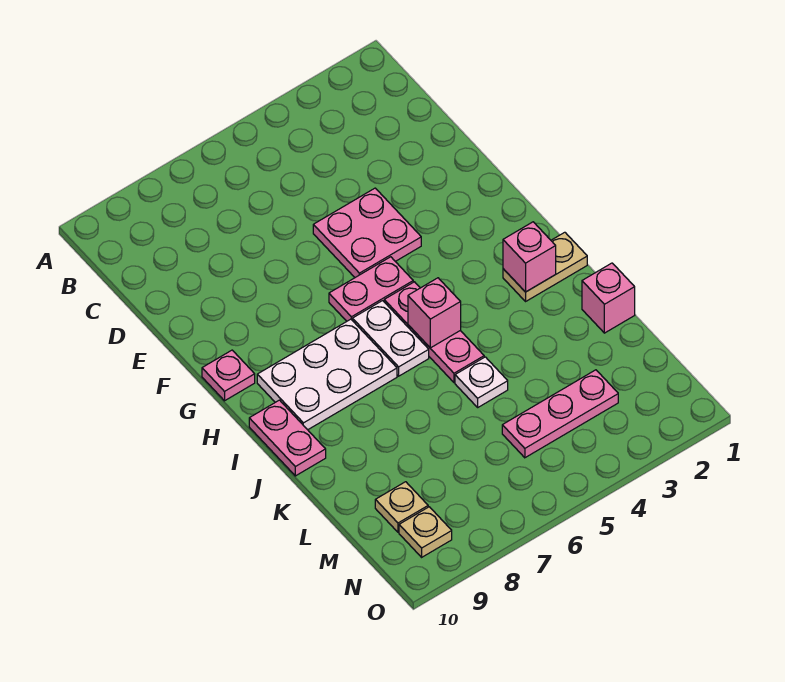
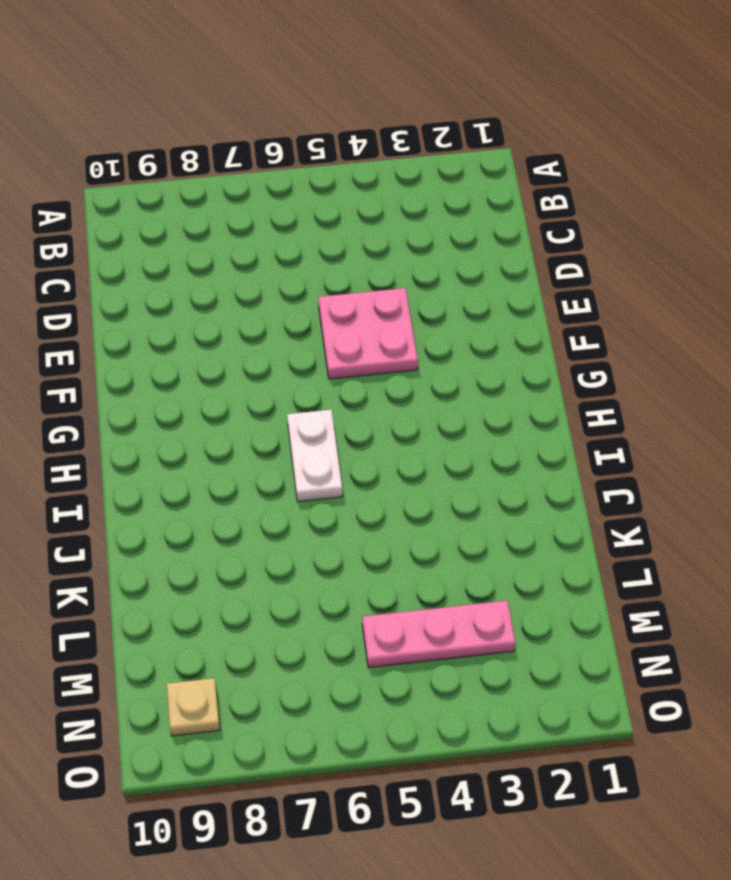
none -> pink 1x2 plate [329,257,413,321]
none -> pink 1x1 plate [202,350,255,401]
none -> pink 1x3 plate [384,282,484,383]

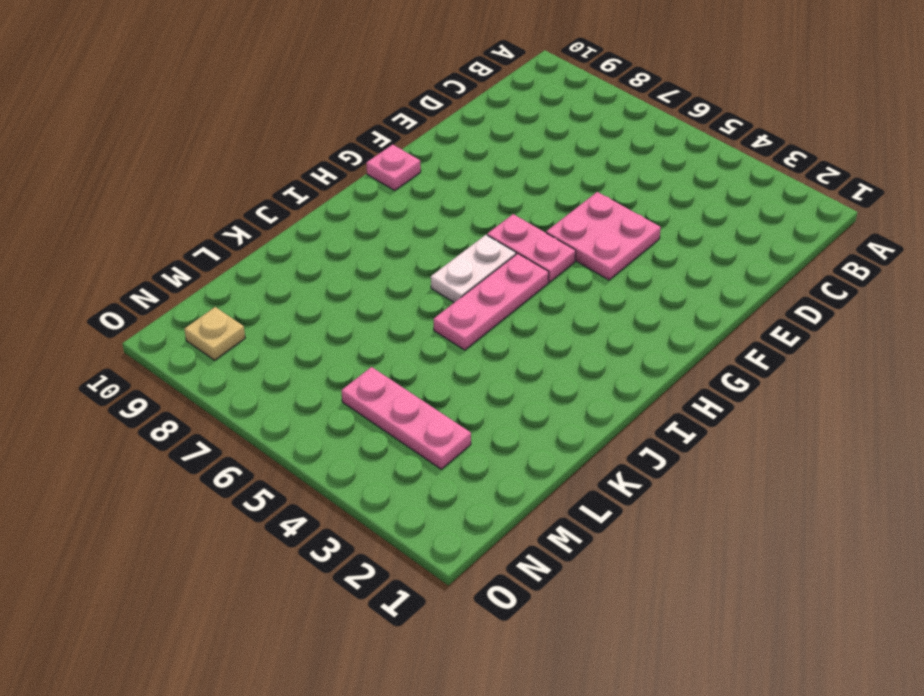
none -> white 2x3 plate [257,319,397,430]
none -> tan 1x2 plate [503,232,587,301]
none -> pink 1x2 plate [249,400,326,476]

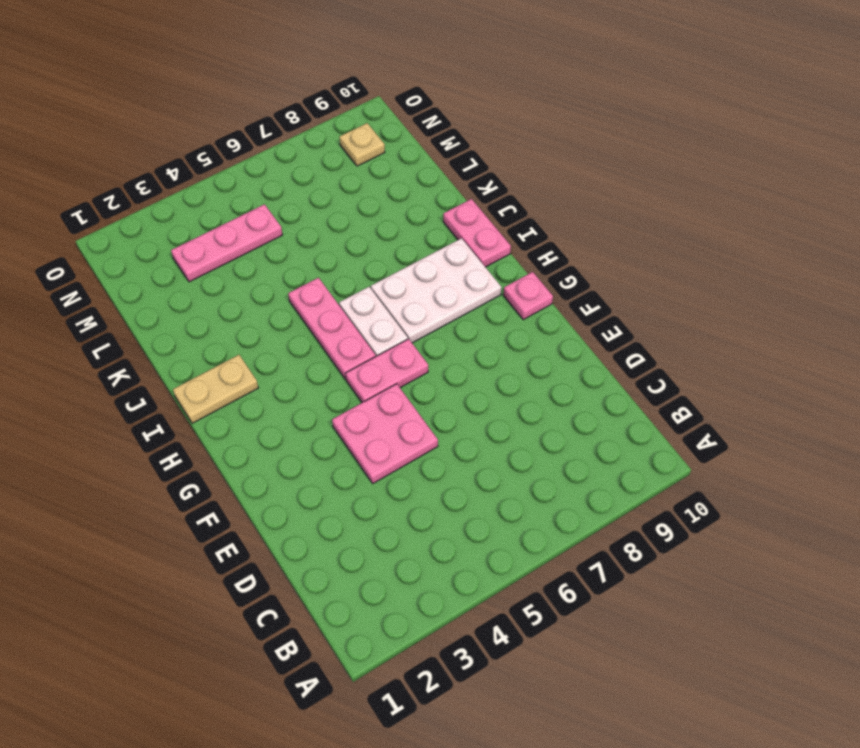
none -> pink 1x1 brick [582,263,635,333]
none -> white 1x1 plate [455,357,508,407]
none -> tan 1x1 plate [375,482,428,532]

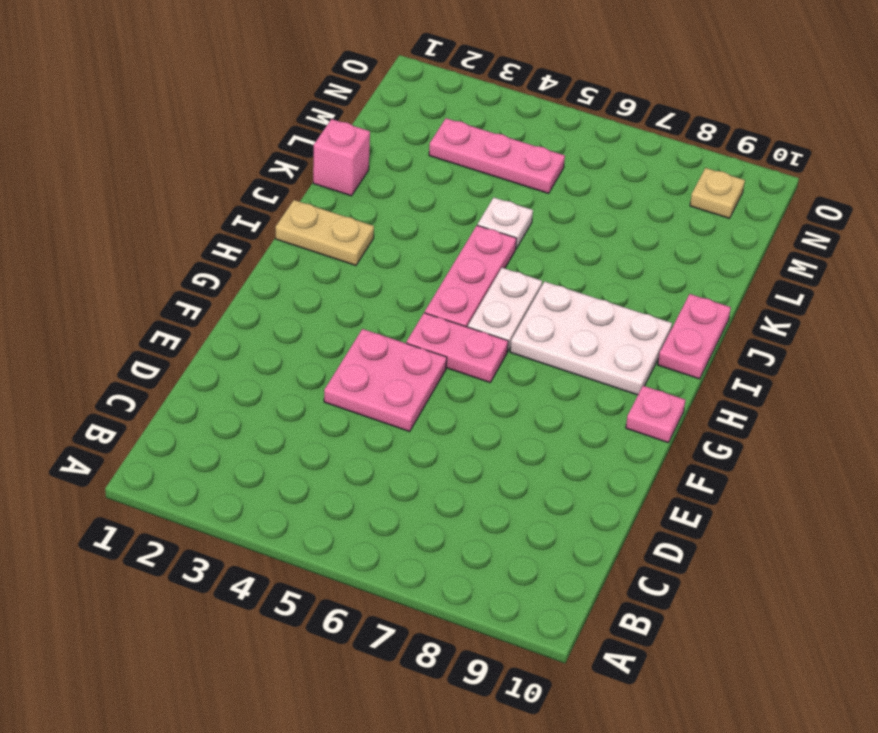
none -> tan 1x1 plate [375,482,428,532]
none -> pink 1x1 brick [503,222,556,292]
none -> pink 1x1 brick [408,278,461,348]

